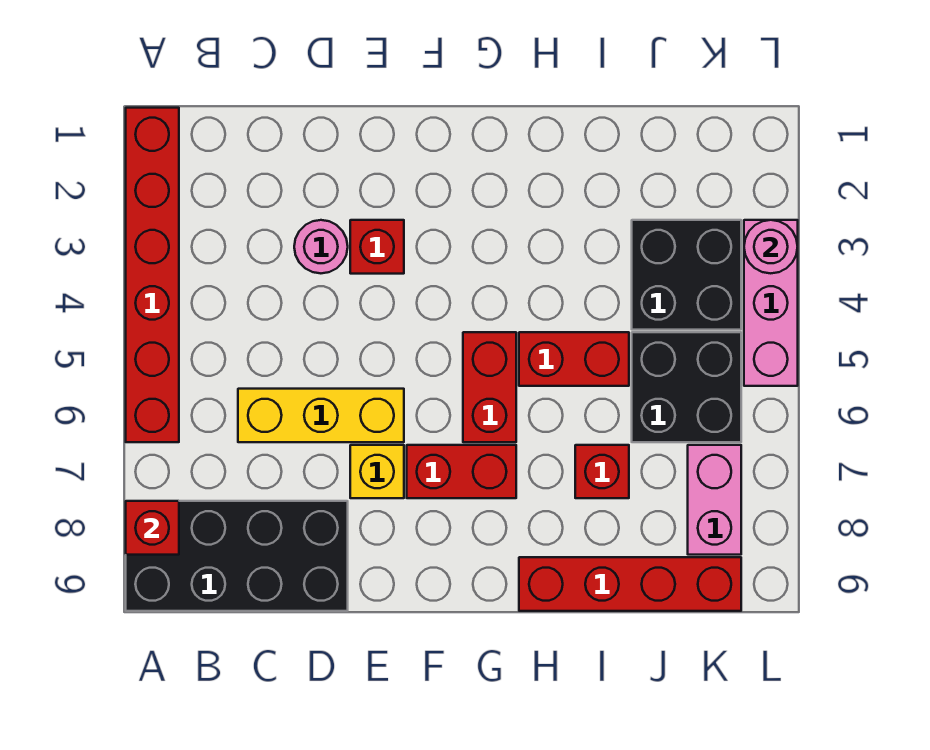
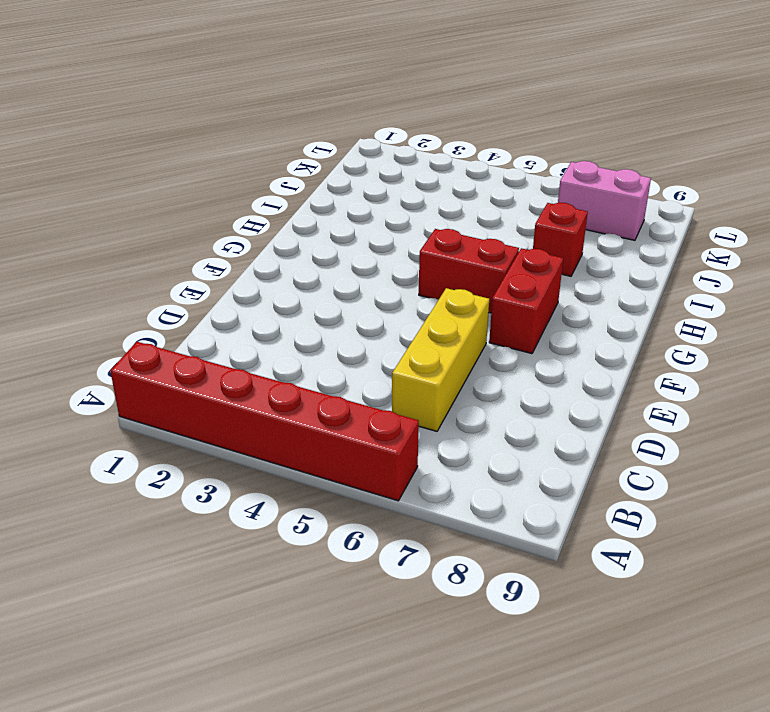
none -> black 2x4 brick [126,501,348,611]
none -> pink 1x1 round brick [294,220,348,273]
none -> red 1x1 brick [350,220,404,274]

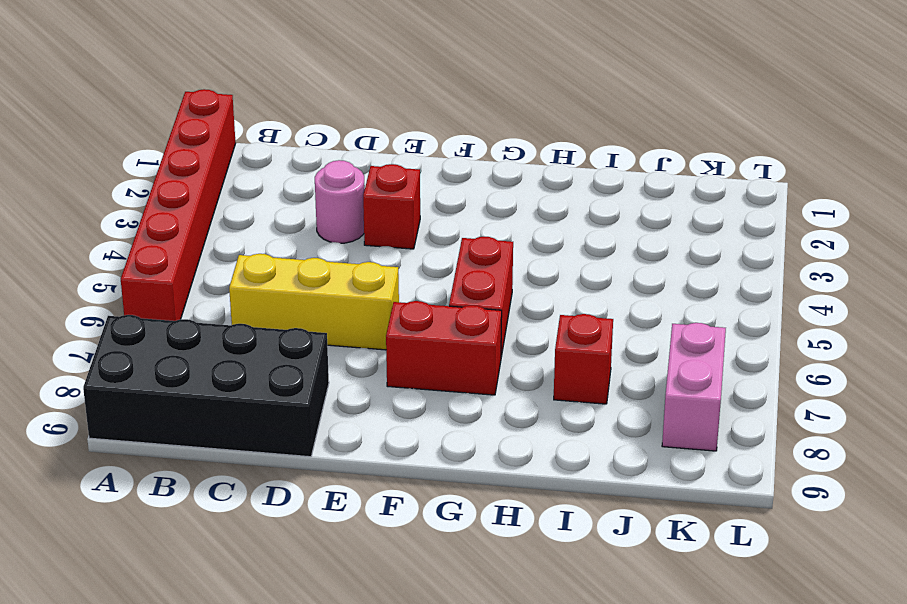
none -> yellow 1x1 brick [350,445,404,498]
none -> red 1x2 brick [519,332,629,386]
none -> red 1x4 brick [519,557,741,611]

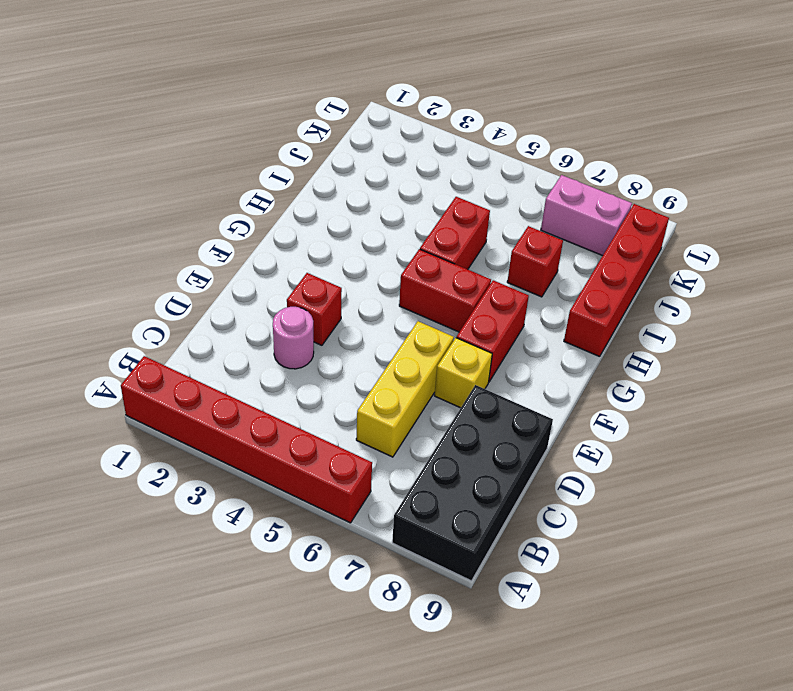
none -> black 2x2 brick [632,220,741,330]
none -> black 2x2 brick [632,332,741,442]
none -> pink 1x3 brick [744,220,798,386]

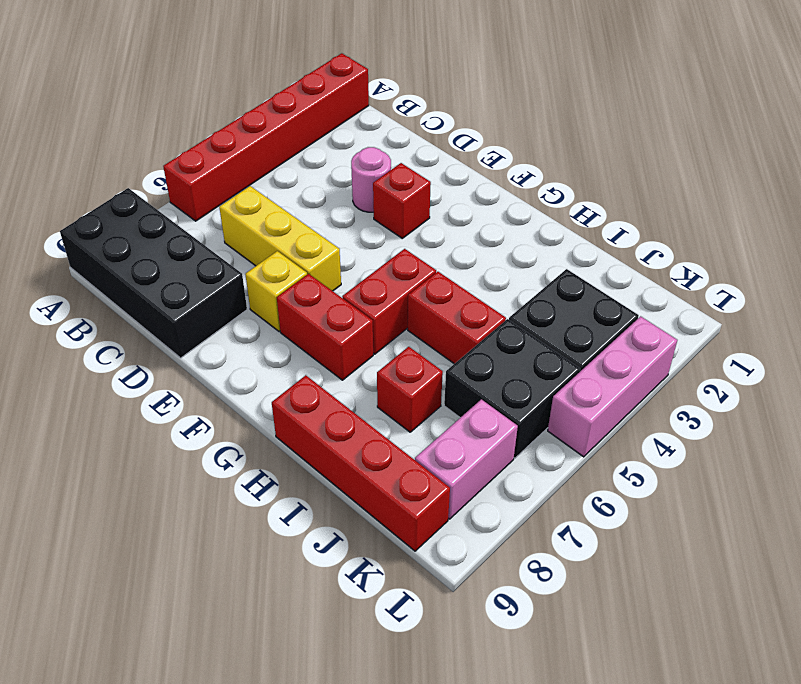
none -> red 1x1 brick [126,501,179,555]
none -> pink 1x1 round brick [744,220,798,273]

